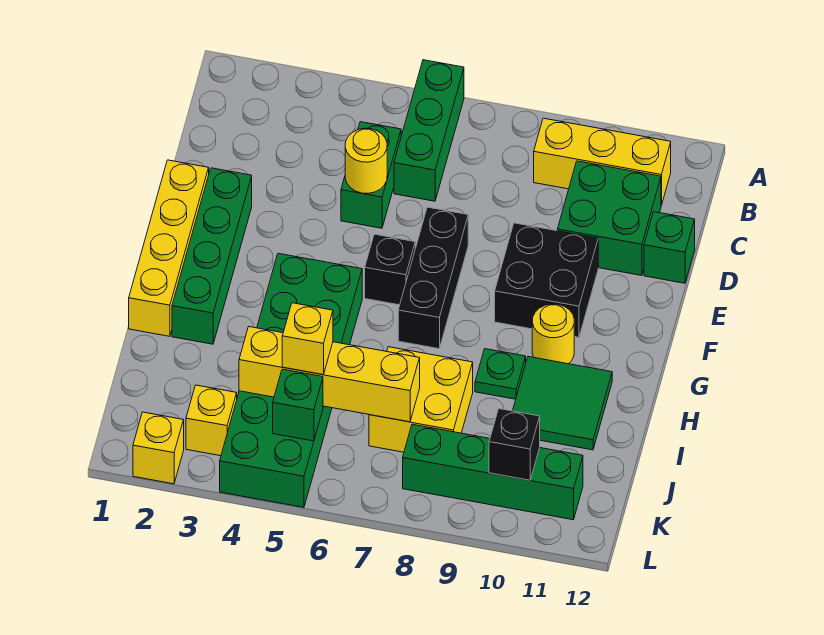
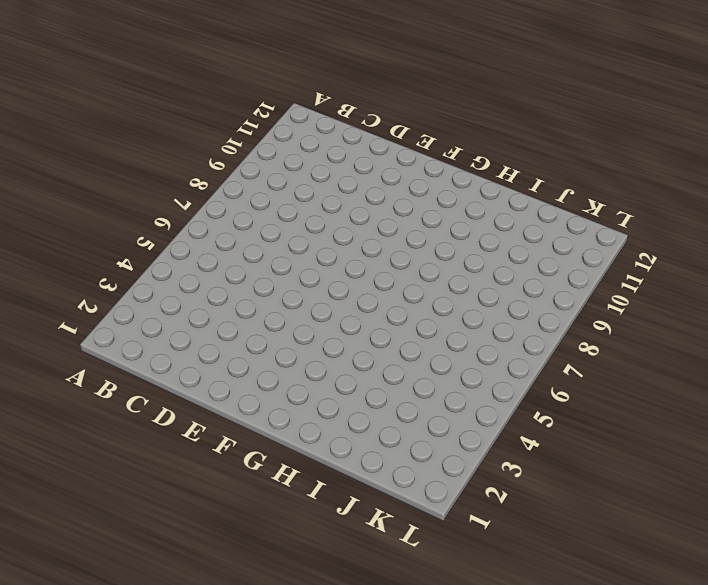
none -> green 1x3 brick [394,60,464,201]
none -> yellow 1x3 brick [534,118,671,206]
none -> green 1x2 brick [341,122,401,228]

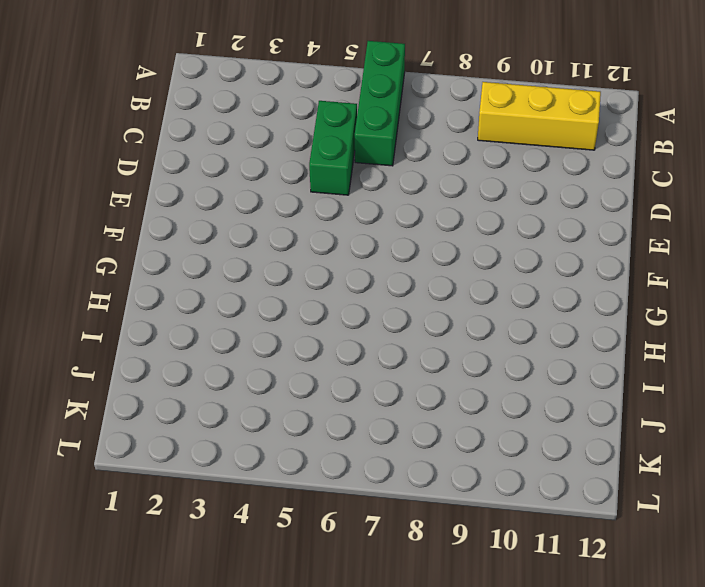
none -> green 2x2 brick [557,161,661,276]
none -> green 1x1 brick [644,212,695,283]
none -> yellow 1x4 brick [129,160,209,336]

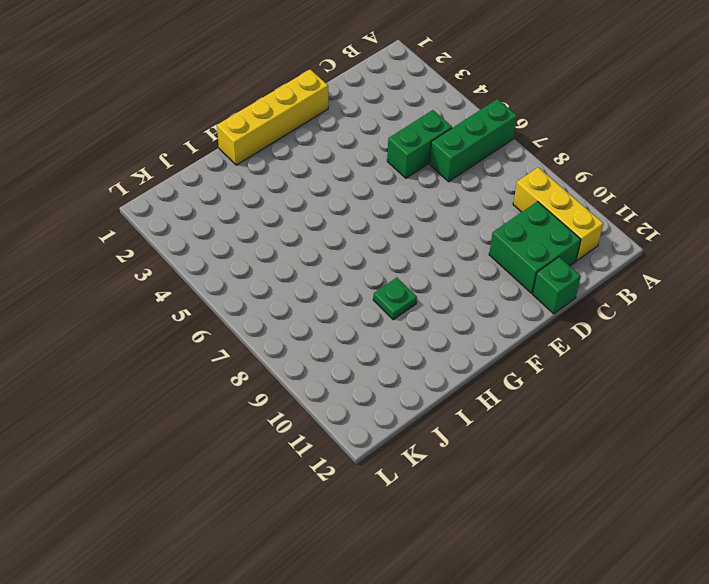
none -> green 1x4 brick [172,168,252,344]
none -> black 1x3 brick [398,207,468,349]
none -> black 2x2 brick [495,223,598,337]

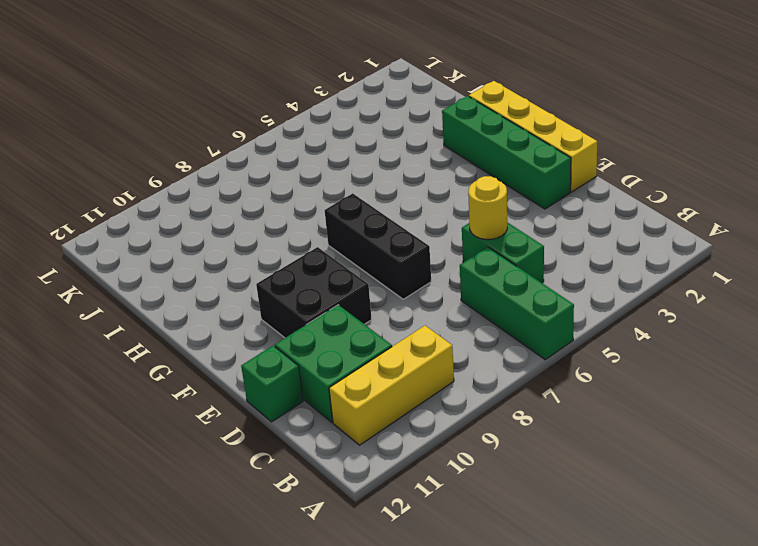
none -> black 1x1 brick [365,234,415,305]
none -> green 2x6 brick [220,253,362,507]
none -> yellow 1x1 round brick [532,304,574,364]

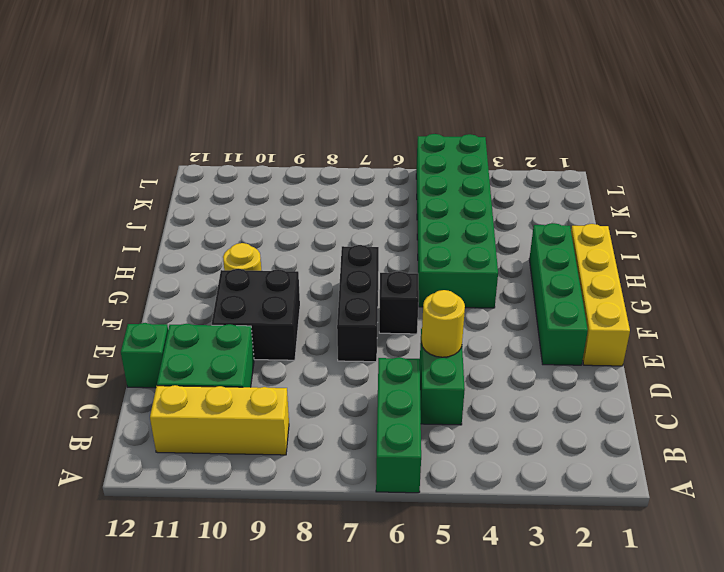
none -> green 1x1 plate [475,349,526,399]
none -> green 2x2 tile [513,357,612,450]
none -> yellow 2x2 brick [369,347,473,452]

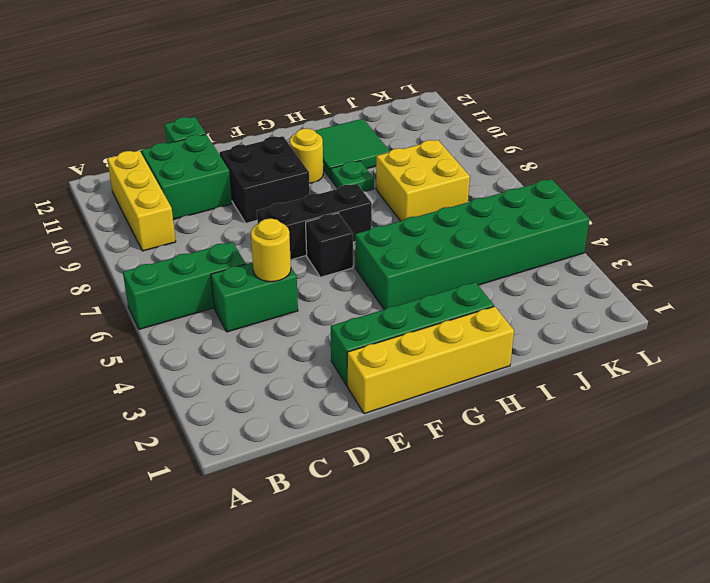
none -> yellow 1x1 brick [186,385,237,456]
none -> green 1x4 brick [403,424,583,520]
none -> yellow 1x1 brick [133,412,184,484]

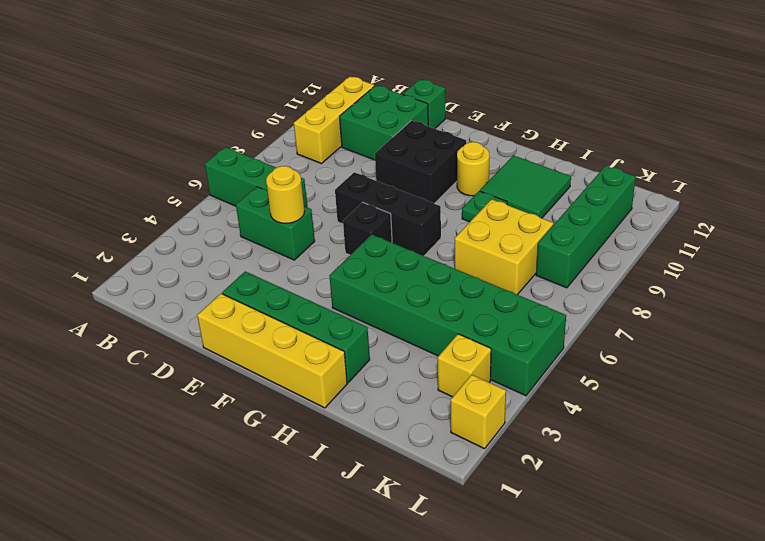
none -> yellow 1x4 brick [239,327,420,422]
none -> green 1x1 brick [273,369,323,441]
none -> black 1x1 brick [489,409,540,480]

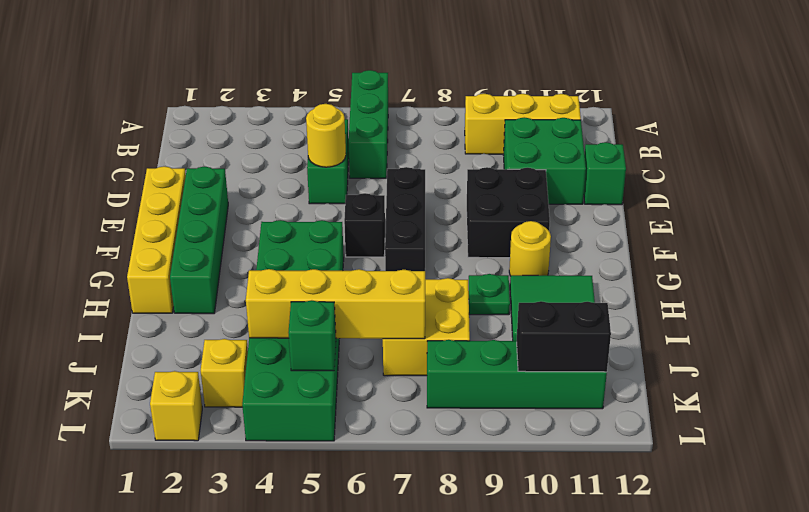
black 1x2 brick [517,301,611,372] -> black 1x1 brick [489,409,540,480]
none -> yellow 1x1 brick [282,303,333,375]

